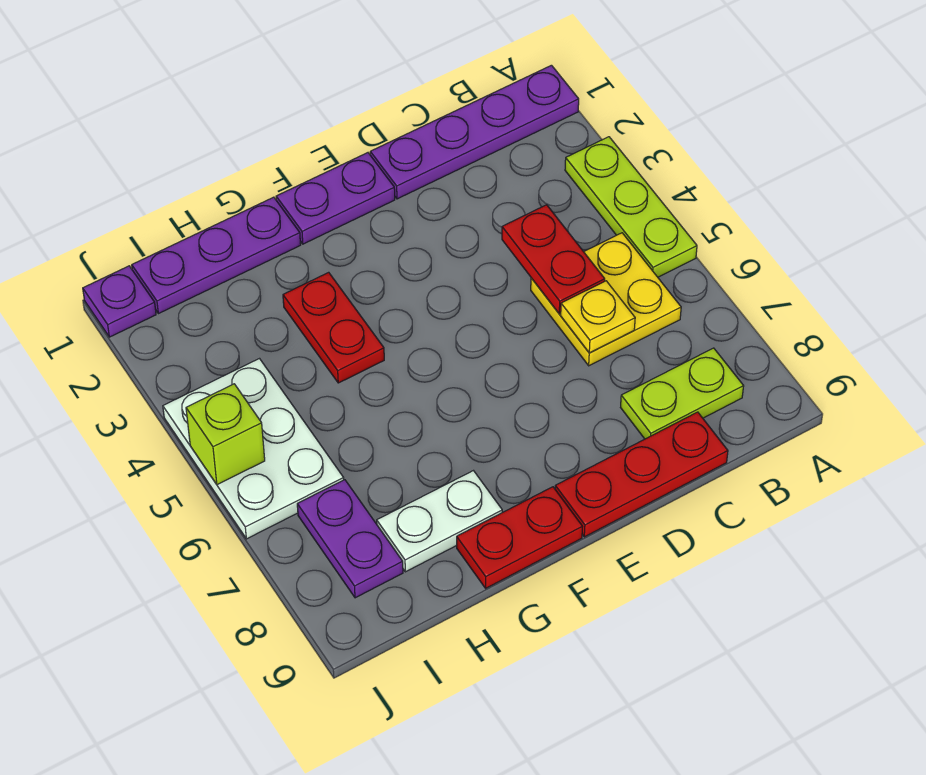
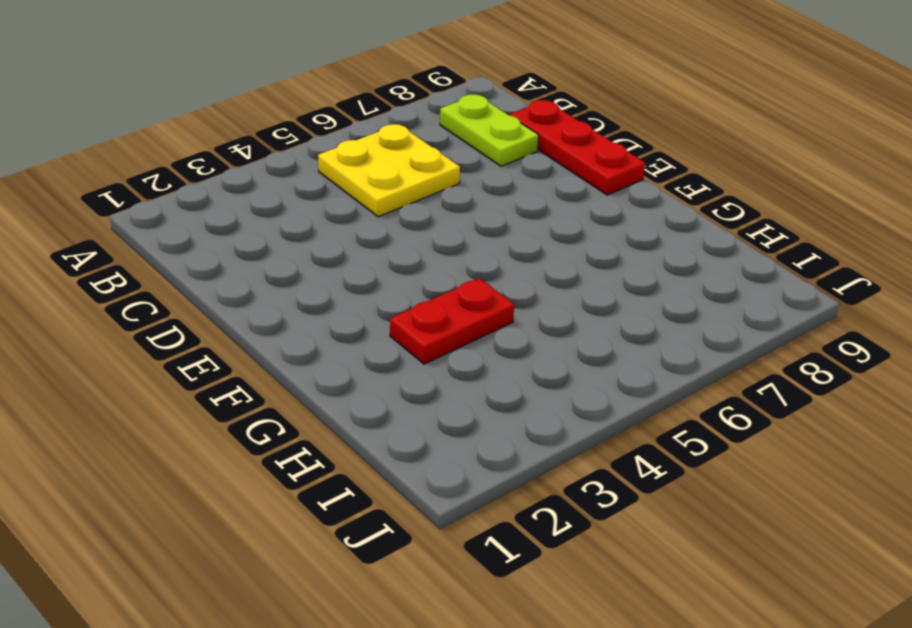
none -> purple 1x4 plate [370,65,579,199]
none -> lime 1x3 plate [565,137,697,277]
none -> purple 1x2 plate [276,153,395,244]

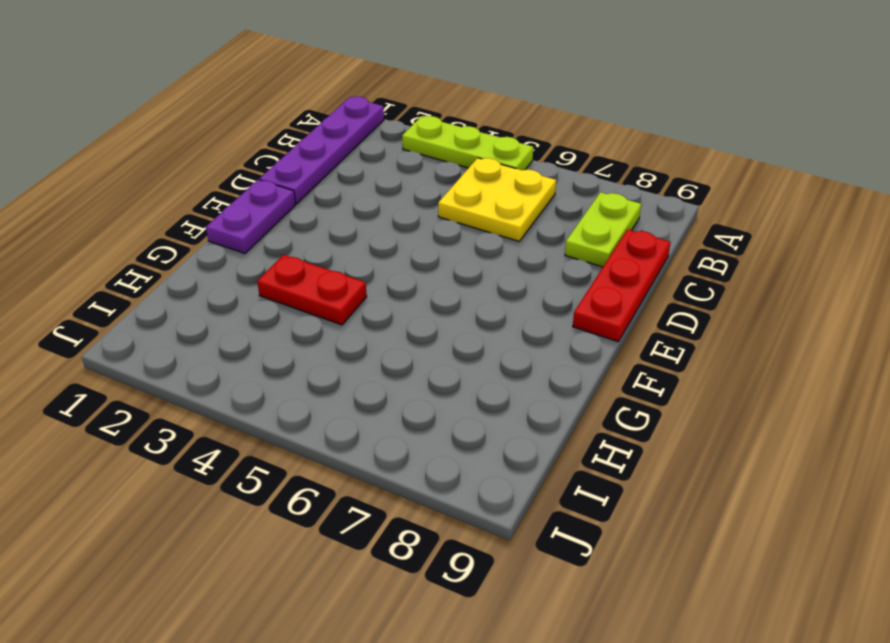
none -> red 1x2 plate [457,487,583,588]
none -> purple 1x3 plate [132,197,301,314]
none -> white 1x2 plate [377,471,502,572]

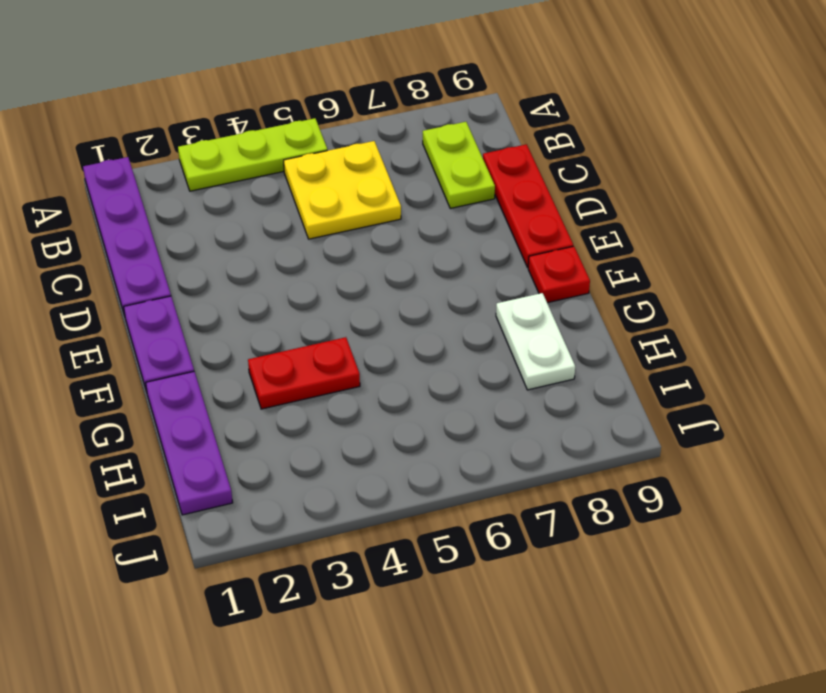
red 1x1 plate [528,246,590,303] -> red 1x2 plate [457,487,583,588]
none -> white 2x3 plate [163,359,344,539]
none -> purple 1x2 plate [297,480,403,598]
none -> purple 1x1 plate [83,266,156,337]

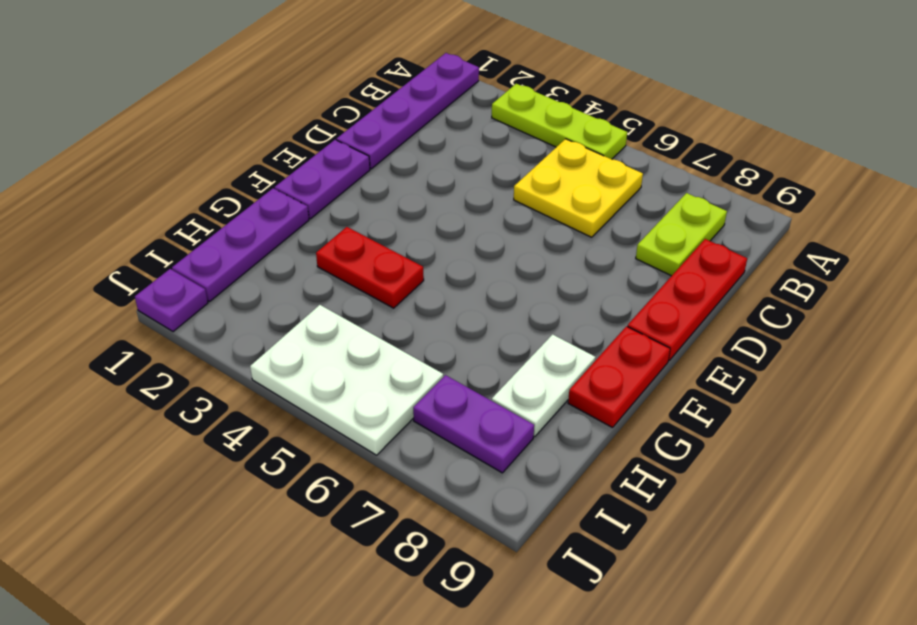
none -> red 1x2 plate [502,205,605,314]
none -> yellow 1x1 plate [561,281,635,353]
none -> lime 1x1 brick [186,384,265,485]

